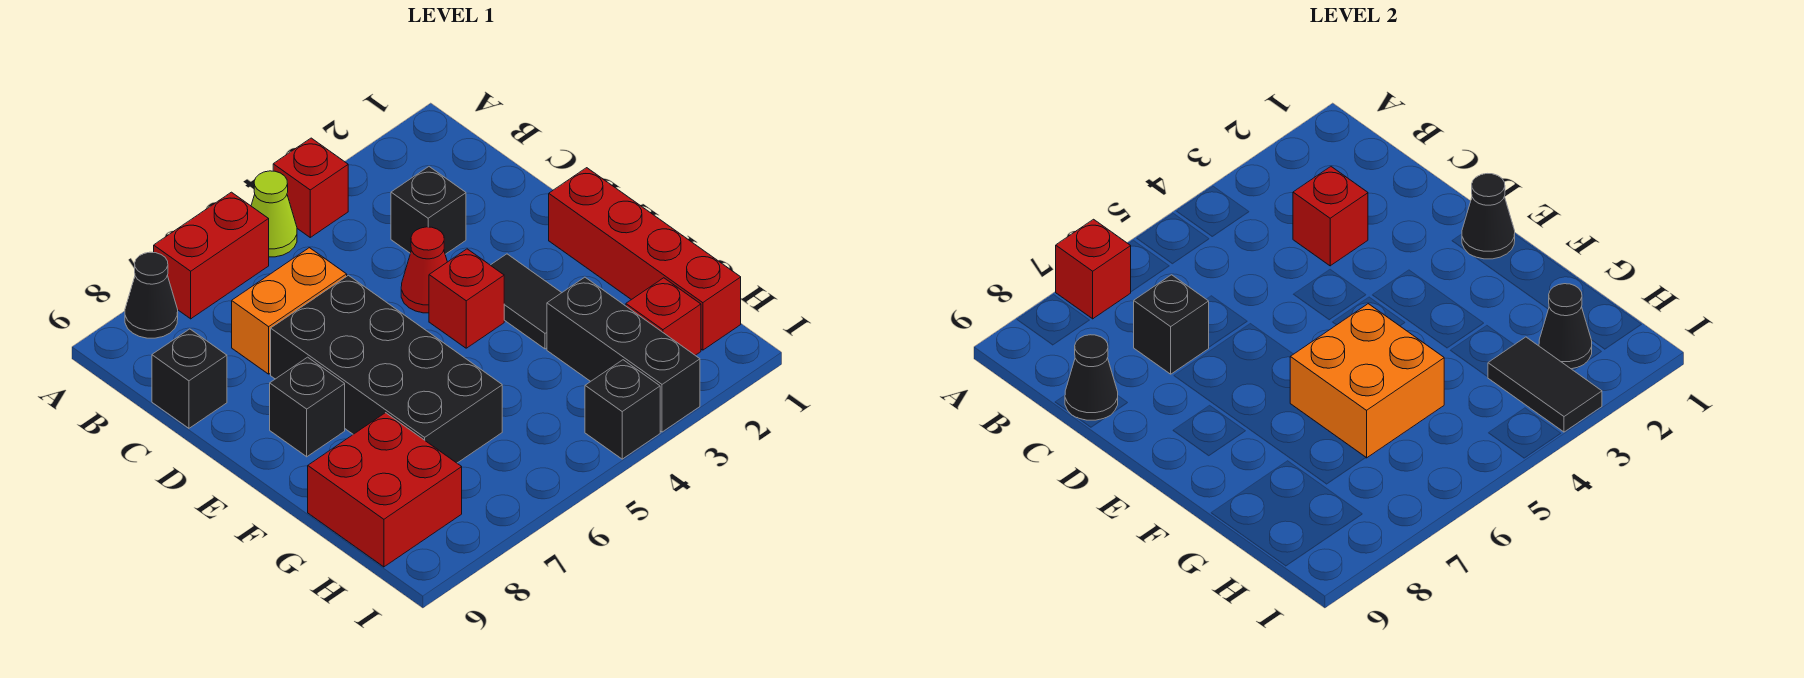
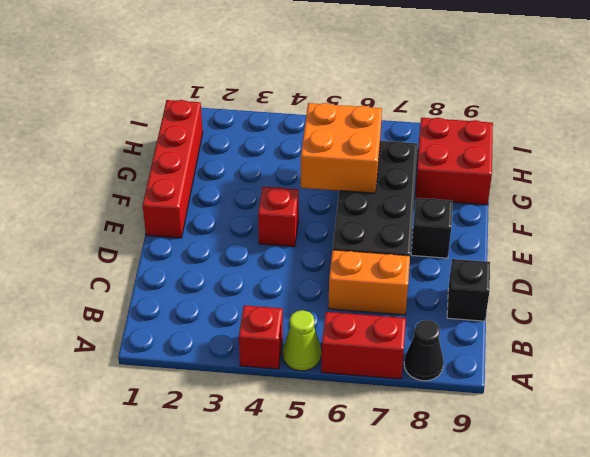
none -> black 1x1 brick [391,167,466,254]
none -> red 1x1 cone [401,227,447,313]
none -> black 1x2 tile [491,254,562,349]

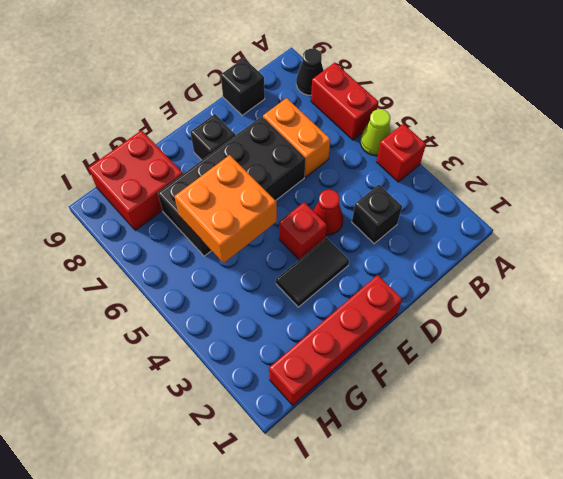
none -> black 1x3 brick [547,277,700,432]
none -> red 1x1 brick [626,278,701,355]
none -> black 1x1 brick [585,360,660,459]

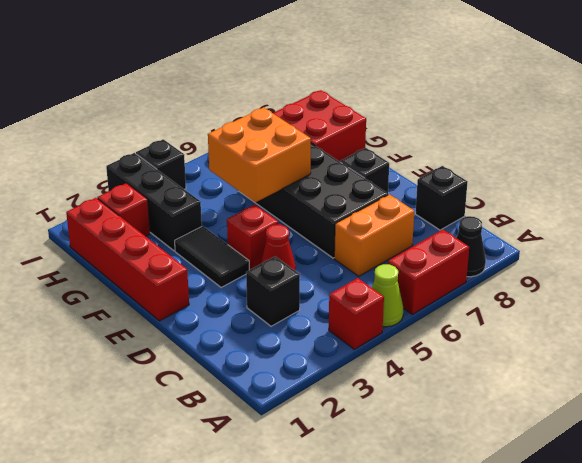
none -> red 1x1 brick [1056,219,1131,319]
none -> red 1x1 brick [1293,167,1368,266]
none -> black 1x1 brick [1134,275,1209,374]

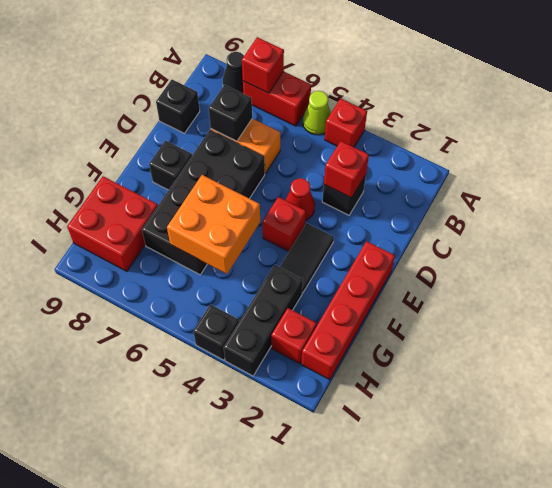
none -> black 1x1 cone [1065,335,1118,420]
none -> black 1x1 cone [1462,174,1515,259]
none -> black 1x1 cone [1539,284,1592,369]

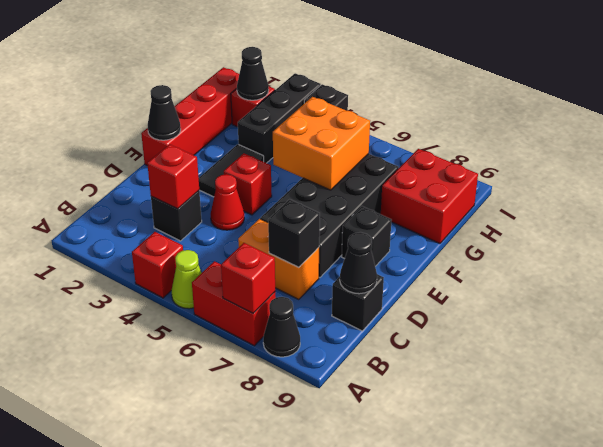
none -> black 1x2 tile [1488,337,1602,432]

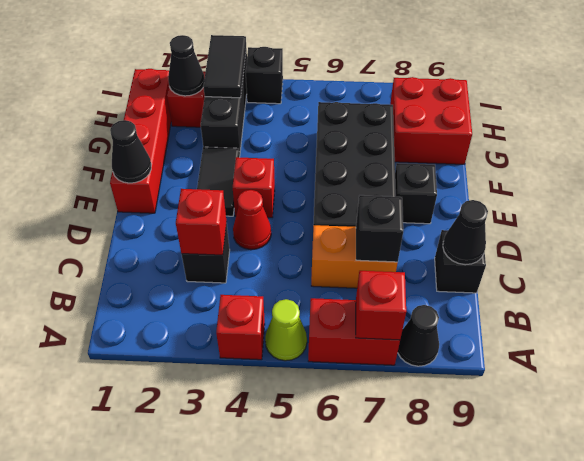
none -> orange 2x2 brick [1290,304,1444,458]

